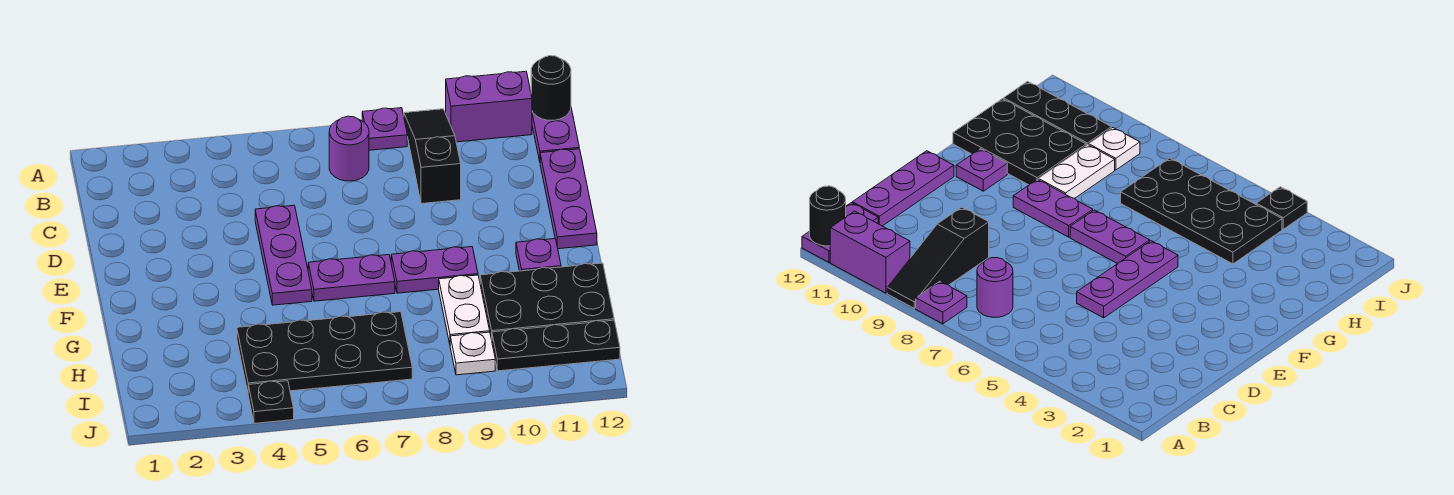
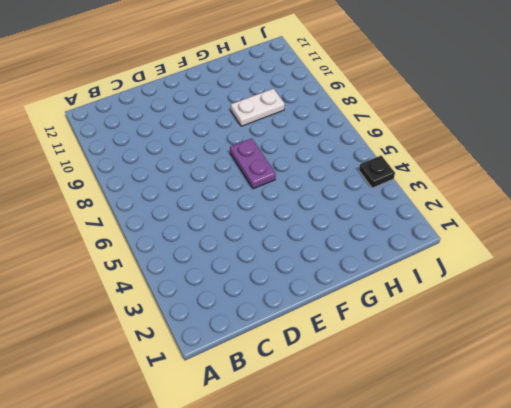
none -> purple 1x1 plate [362,108,407,150]
none -> black 1x3 slope [404,109,461,204]
none -> purple 1x2 brick [446,71,532,142]

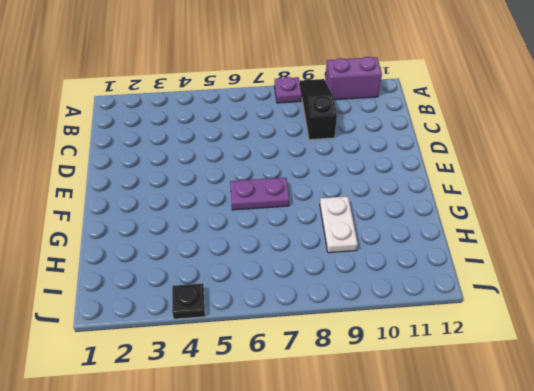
none -> purple 1x2 plate [532,108,579,161]
none -> purple 1x1 round brick [329,116,369,181]
none -> purple 1x3 plate [540,149,597,249]

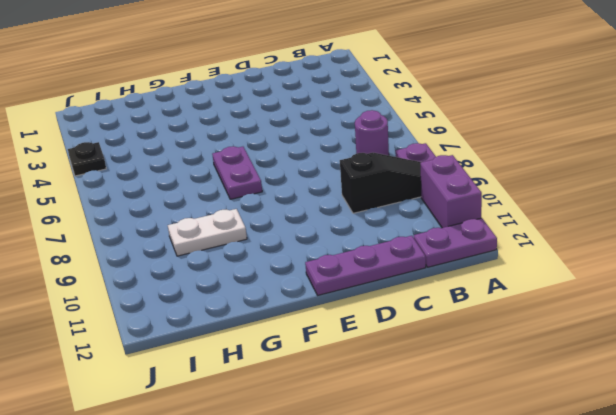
none -> purple 1x3 plate [255,205,312,305]
none -> purple 1x2 plate [391,247,478,293]
none -> purple 1x1 plate [516,239,561,271]

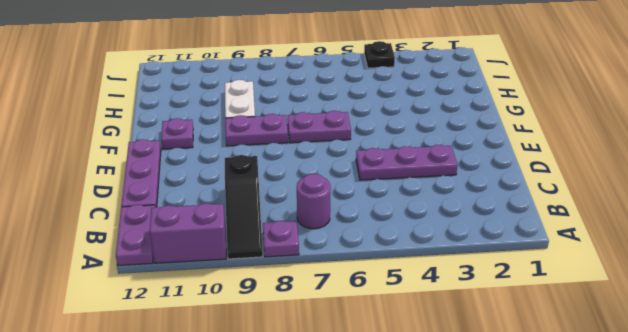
purple 1x3 plate [356,145,458,180] -> purple 1x3 plate turned to [255,205,312,305]
none -> black 2x3 plate [480,263,614,340]
none -> black 2x4 plate [237,312,412,392]
none -> white 1x1 plate [450,332,495,375]

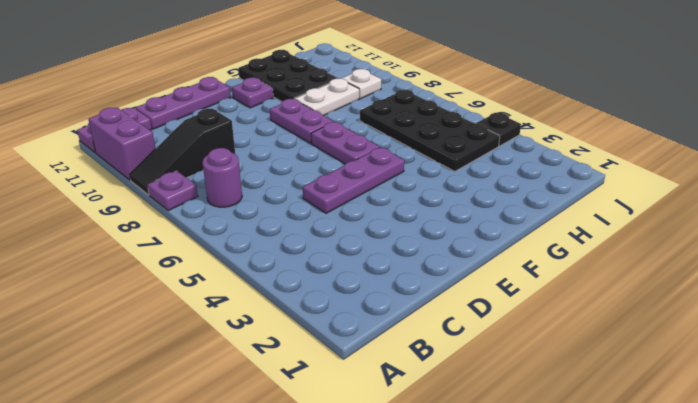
none -> black 1x3 plate [492,320,620,371]
none -> black 1x1 round brick [531,56,571,120]

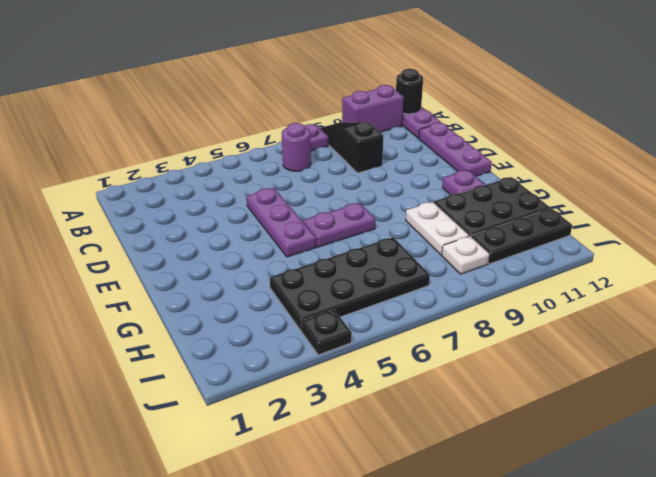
none -> purple 1x2 plate [391,247,478,293]

